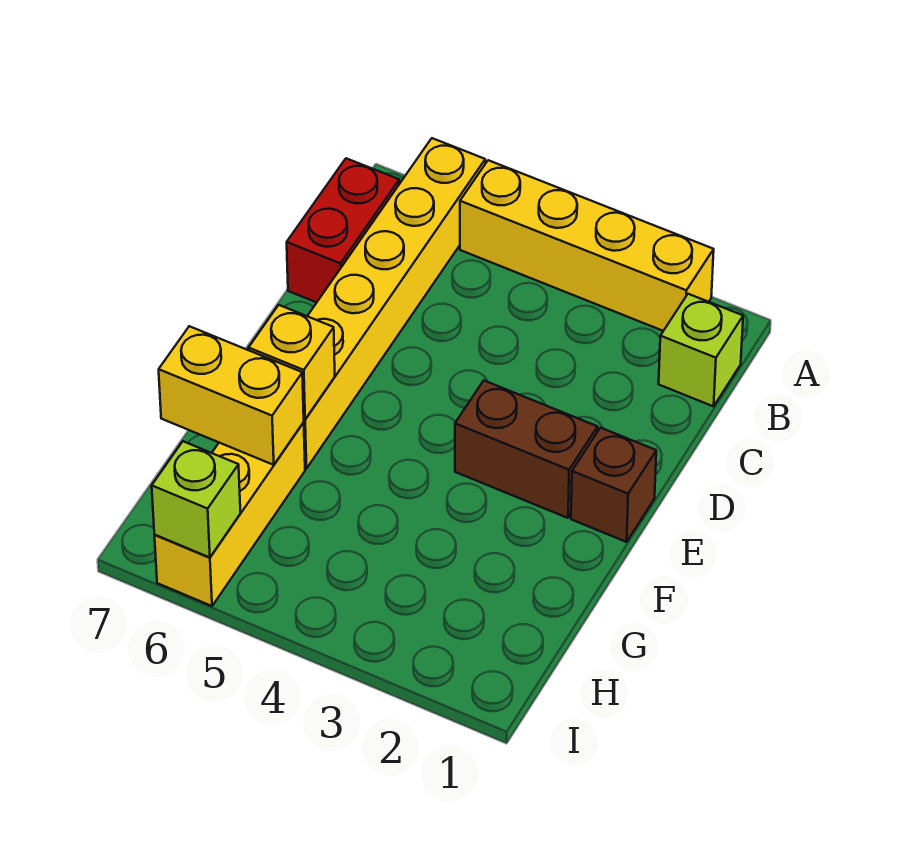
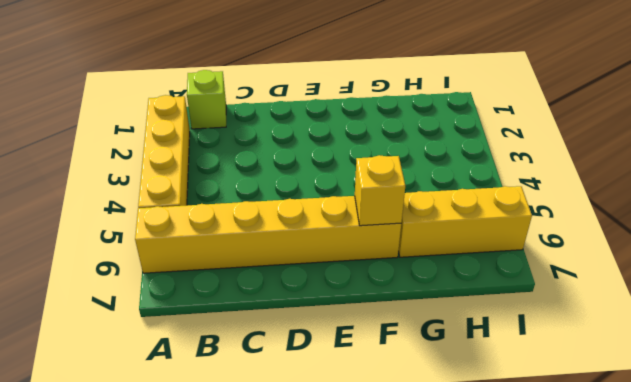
none -> red 1x2 brick [287,158,399,303]
none -> brown 1x1 brick [571,428,656,542]

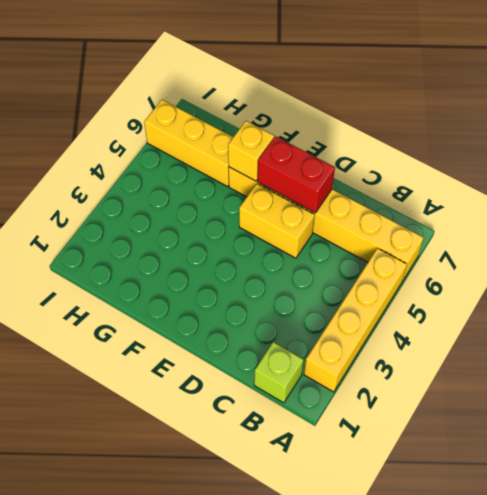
yellow 1x2 brick [239,184,315,258] -> yellow 1x2 brick turned to [159,326,304,465]
red 1x2 brick [258,137,335,213] -> red 1x2 brick moved to [287,158,399,303]
none -> brown 1x1 brick [571,428,656,542]
none -> brown 1x2 brick [455,381,598,518]

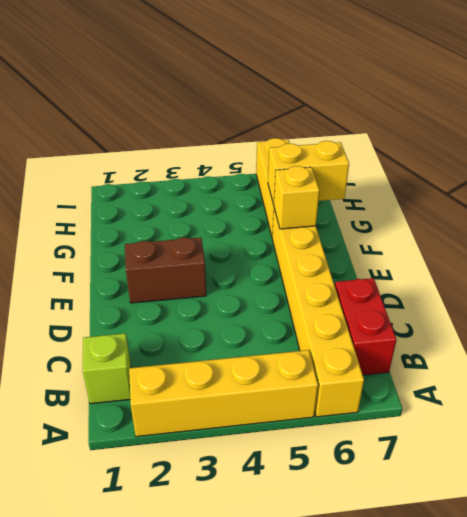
none -> brown 1x1 brick [571,428,656,542]
none -> lime 1x1 brick [152,441,241,558]

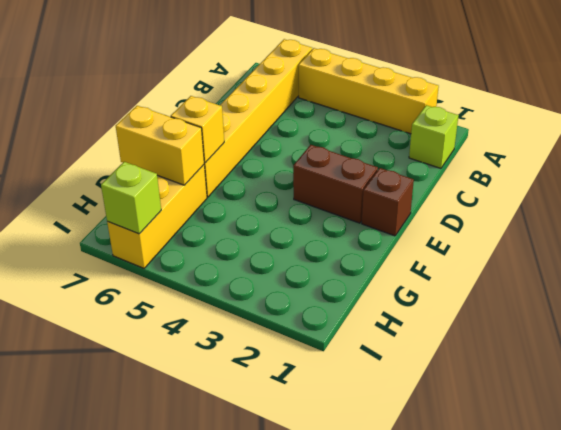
none -> red 1x2 brick [287,158,399,303]

